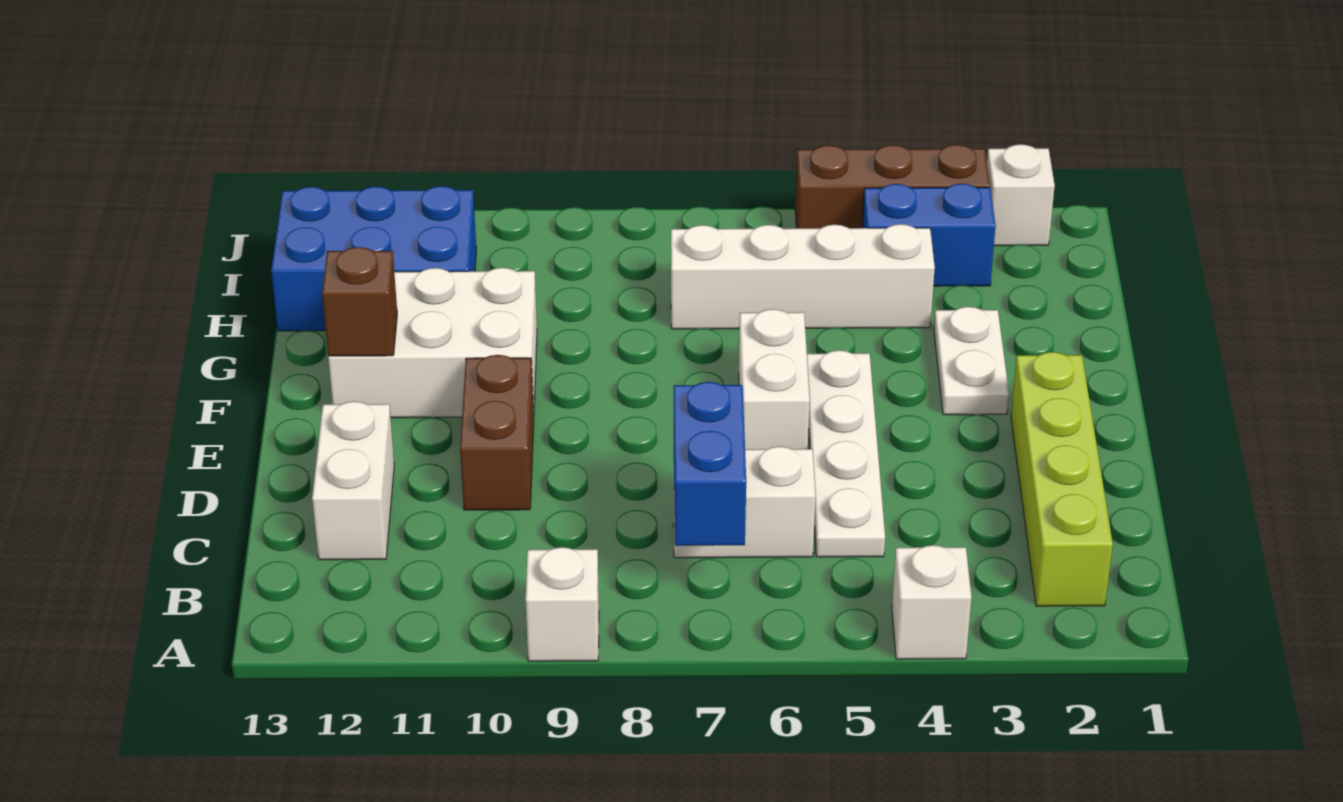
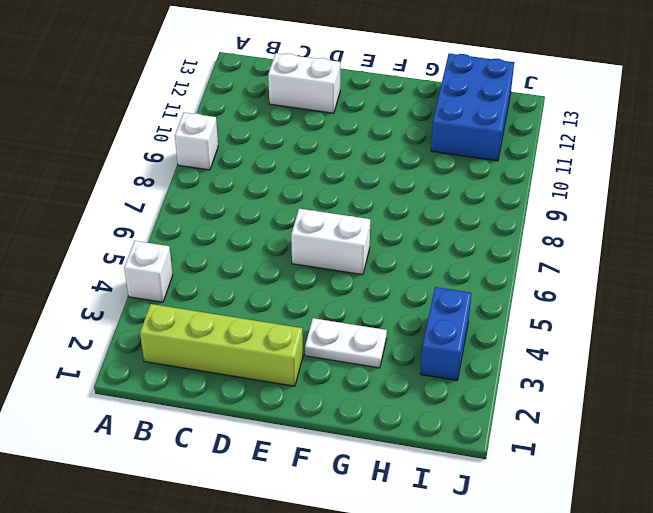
none -> white 1x4 plate [807,350,885,557]
none -> white 1x2 brick [674,446,815,558]
none -> brown 1x2 brick [460,355,534,510]

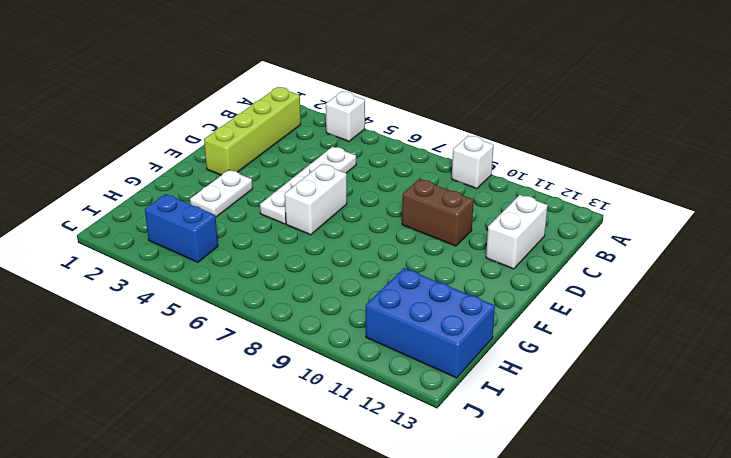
brown 1x2 brick [402,179,474,246] -> brown 1x2 brick turned to [460,355,534,510]
none -> white 1x2 brick [674,446,815,558]
none -> white 2x3 brick [328,268,537,418]
none -> white 1x4 brick [671,224,935,329]

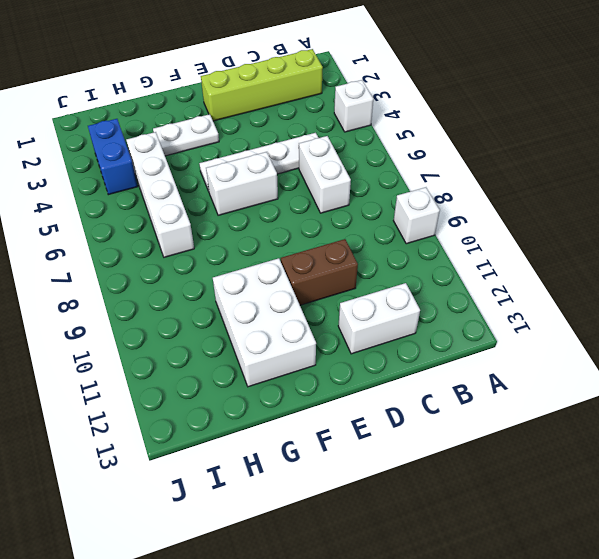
none -> blue 2x3 brick [271,186,476,331]
none -> white 1x1 brick [987,144,1055,246]
none -> brown 1x3 brick [795,145,990,228]

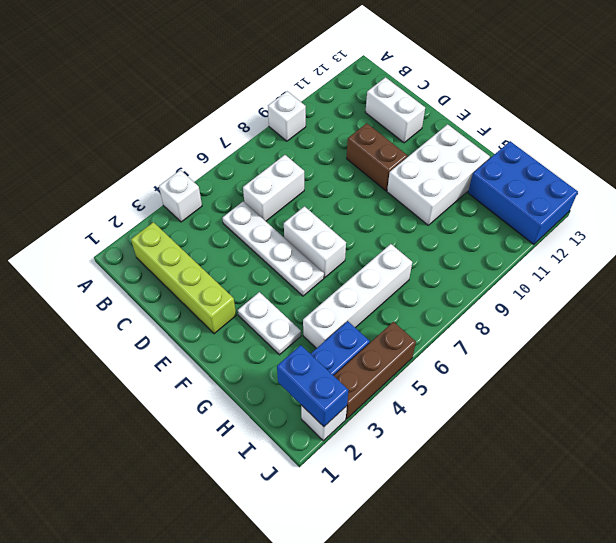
blue 2x3 brick [468,141,578,244] -> blue 2x3 brick turned to [271,186,476,331]
blue 1x2 brick [277,345,348,426] -> blue 1x2 brick moved to [674,382,746,546]
none -> brown 1x1 brick [322,247,397,356]

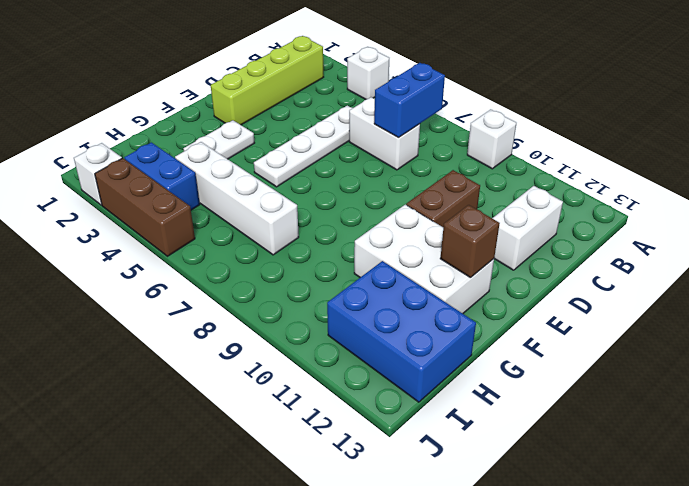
none -> white 1x2 brick [739,309,810,449]

